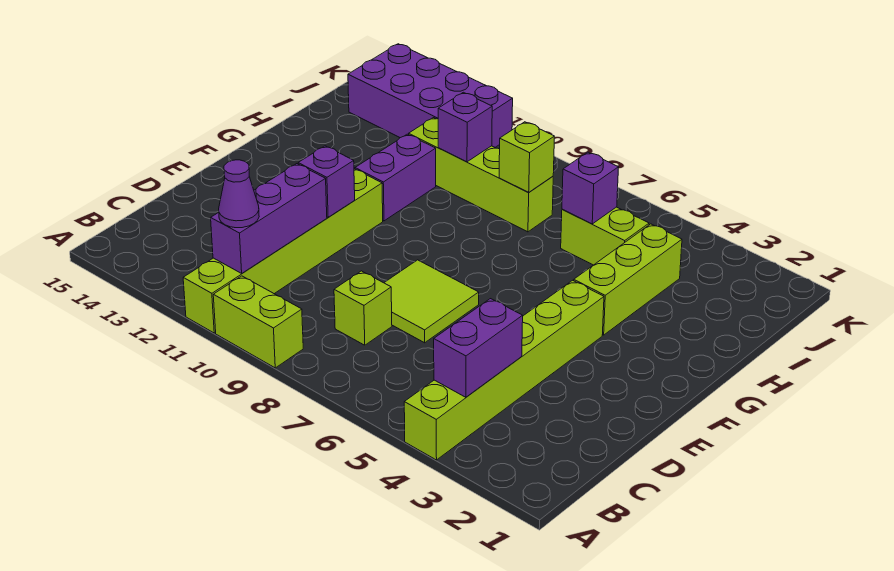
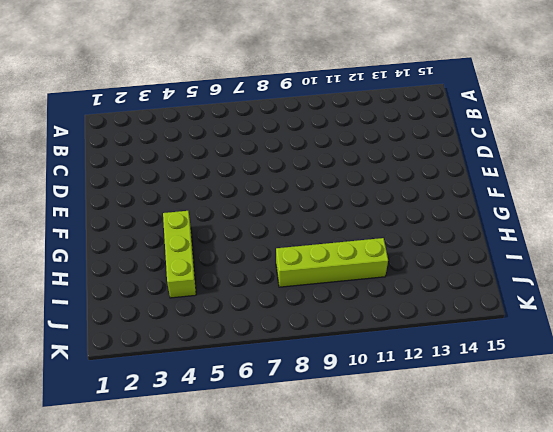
none -> lime 1x6 brick [404,280,604,460]
none -> lime 1x2 brick [213,276,303,368]
none -> lime 1x6 brick [183,169,383,333]

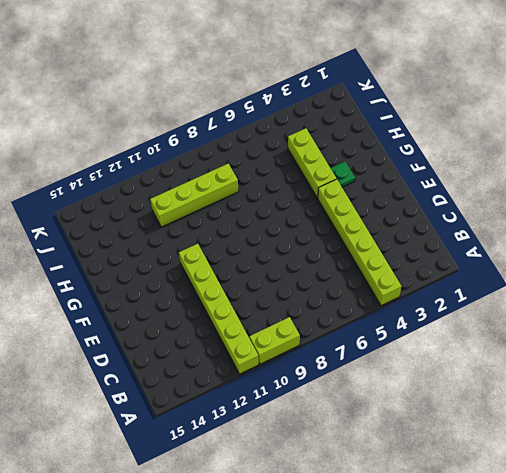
green 1x1 plate [331,162,355,187] -> none
none -> lime 1x1 brick [334,271,392,345]
none -> lime 2x2 tile [384,260,479,343]
none -> purple 1x2 brick [355,134,436,221]

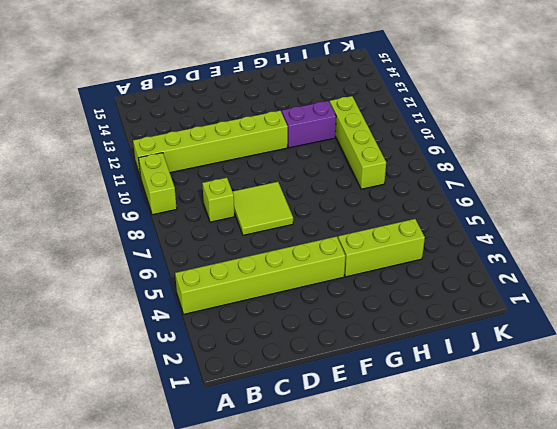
none -> lime 1x2 brick [561,207,649,265]
none -> purple 2x4 brick [348,44,513,147]
none -> purple 1x2 brick [434,299,523,397]

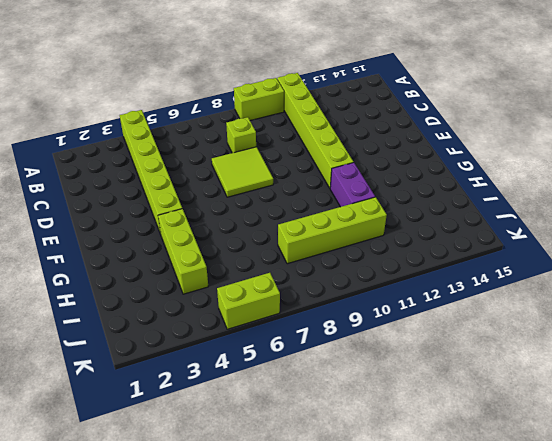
lime 1x2 brick [217,273,280,329] -> lime 1x2 brick moved to [561,207,649,265]
none -> purple 2x4 brick [348,44,513,147]
none -> purple 1x2 brick [434,299,523,397]
none -> purple 1x3 brick [211,164,327,273]

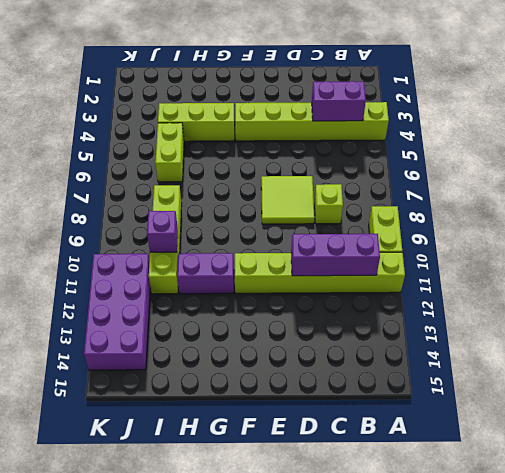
none -> purple 1x1 brick [298,146,355,217]
none -> purple 1x1 brick [562,152,619,224]
none -> lime 1x1 brick [499,122,554,192]

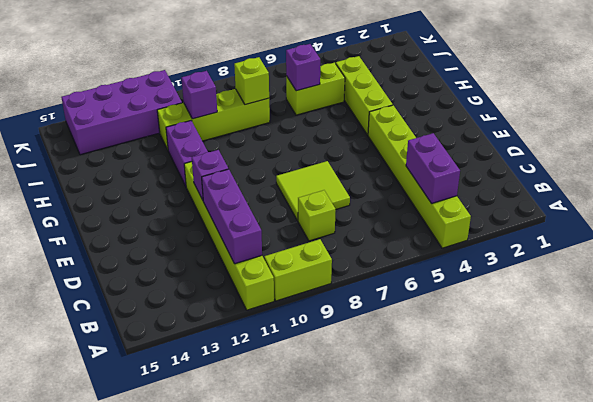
none -> purple 1x1 cone [219,160,259,228]

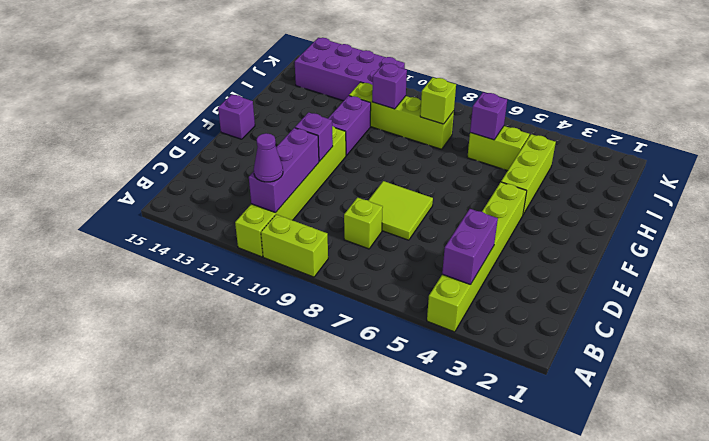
purple 1x1 brick [218,94,255,139] -> none

